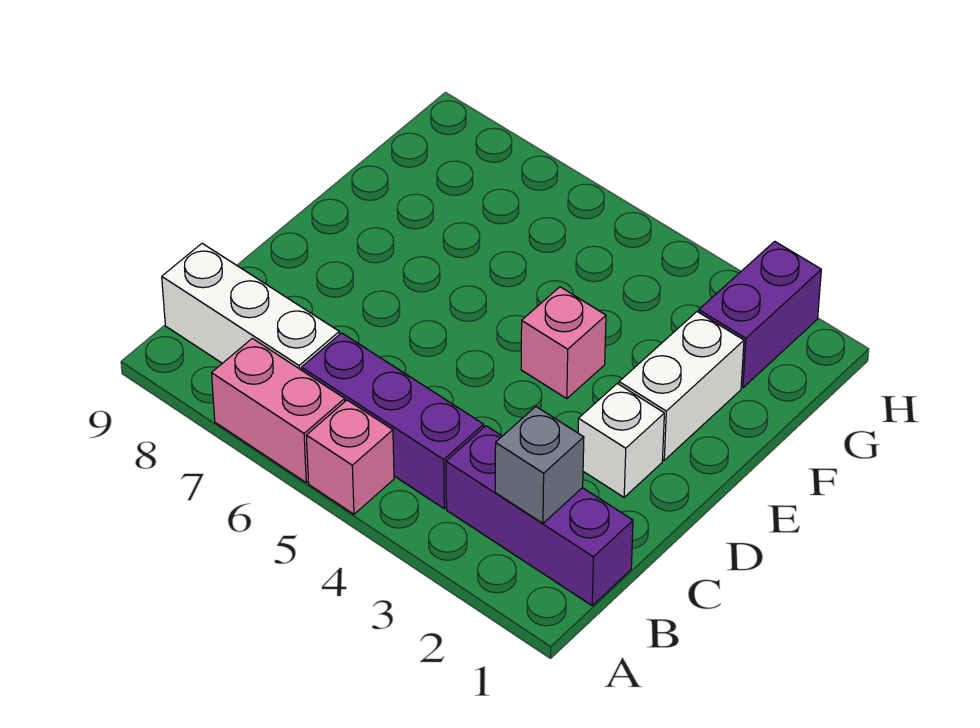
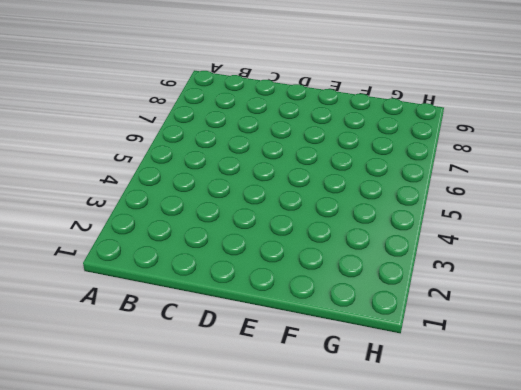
none -> pink 1x1 brick [306,400,394,514]
none -> pink 1x2 brick [212,338,345,482]

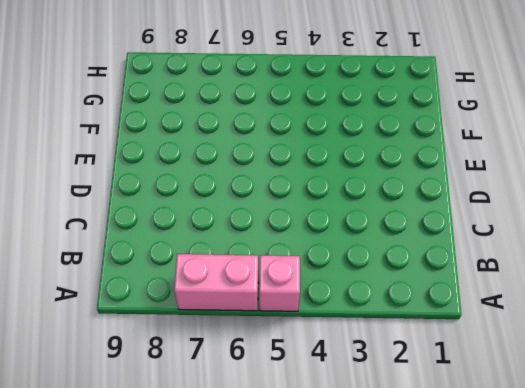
none -> purple 1x3 brick [446,426,633,606]
none -> purple 1x3 brick [301,333,484,509]

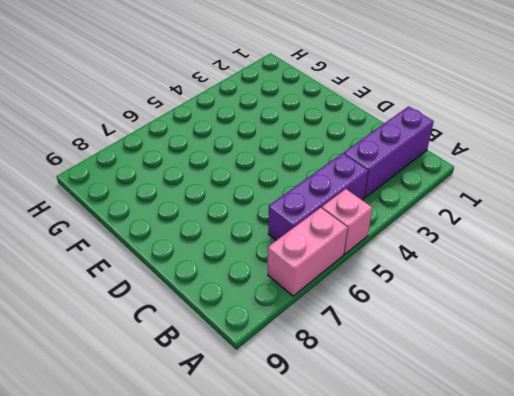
none -> white 1x3 brick [162,243,339,370]
none -> white 1x1 brick [578,384,664,497]

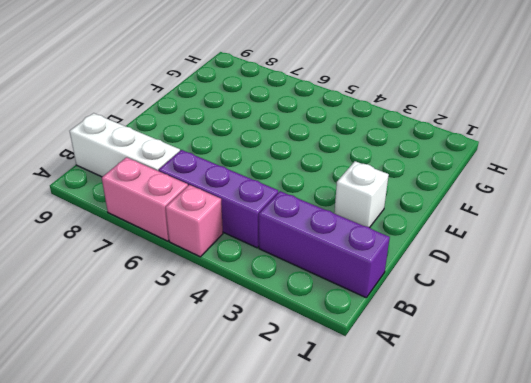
none -> white 1x2 brick [619,312,744,460]
none -> pink 1x1 brick [521,287,606,399]

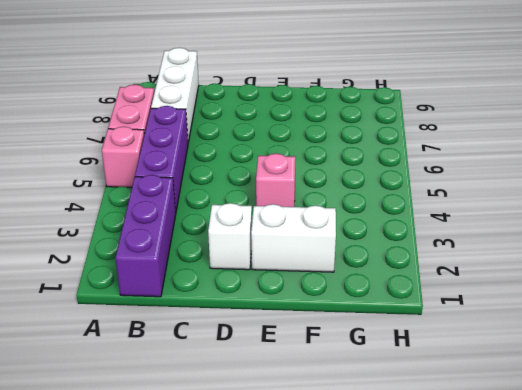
none -> purple 1x2 brick [699,241,821,388]
none -> grey 1x1 brick [495,407,584,523]

